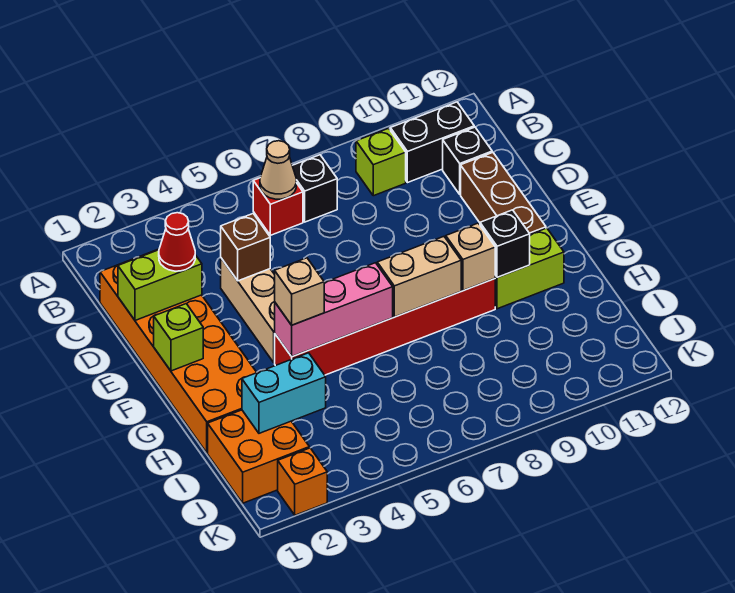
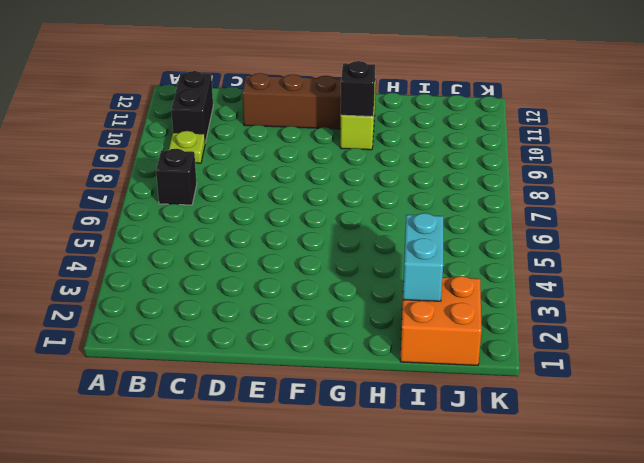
lime 1x1 plate [169,131,205,163] -> lime 1x1 brick [356,128,406,196]
none -> red 1x1 brick [253,178,303,235]
none -> orange 2x6 brick [100,249,257,453]
none -> black 1x1 brick [443,127,492,194]

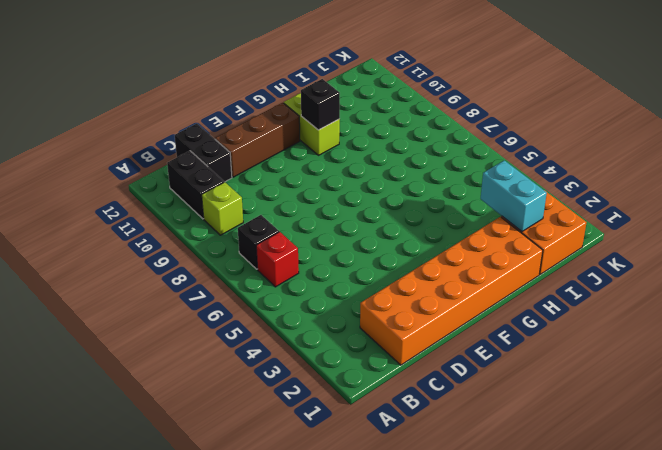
black 1x2 brick [175,124,232,182] -> black 1x1 brick [443,127,492,194]
none -> tan 1x3 brick [221,258,275,363]
none -> red 1x6 brick [275,279,495,375]
none -> orange 1x1 brick [278,448,327,515]

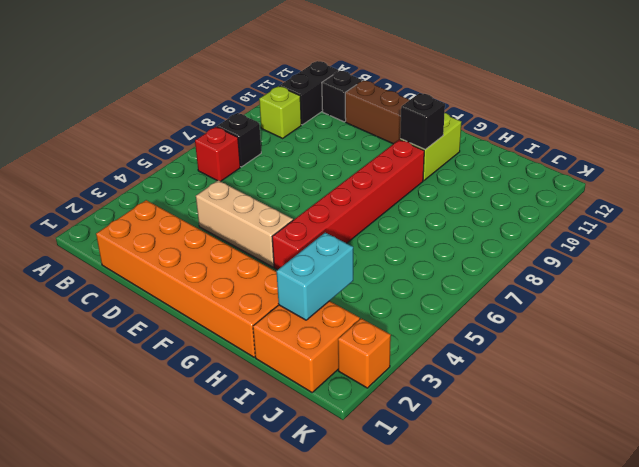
none -> tan 1x1 cone [260,141,296,199]
none -> lime 1x2 brick [118,250,202,320]
none -> brown 1x1 brick [221,214,270,281]

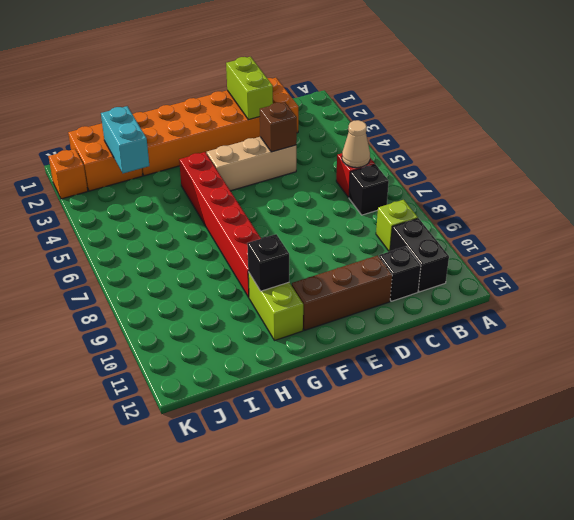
none -> lime 1x1 brick [154,304,203,371]
none -> pink 1x3 brick [275,263,393,357]
none -> tan 1x2 brick [377,237,461,317]

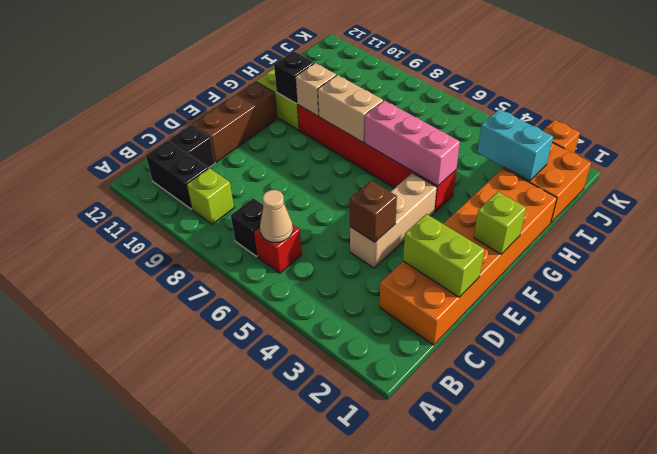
none -> red 1x1 cone [159,213,195,271]
none -> tan 1x1 brick [275,258,324,325]

